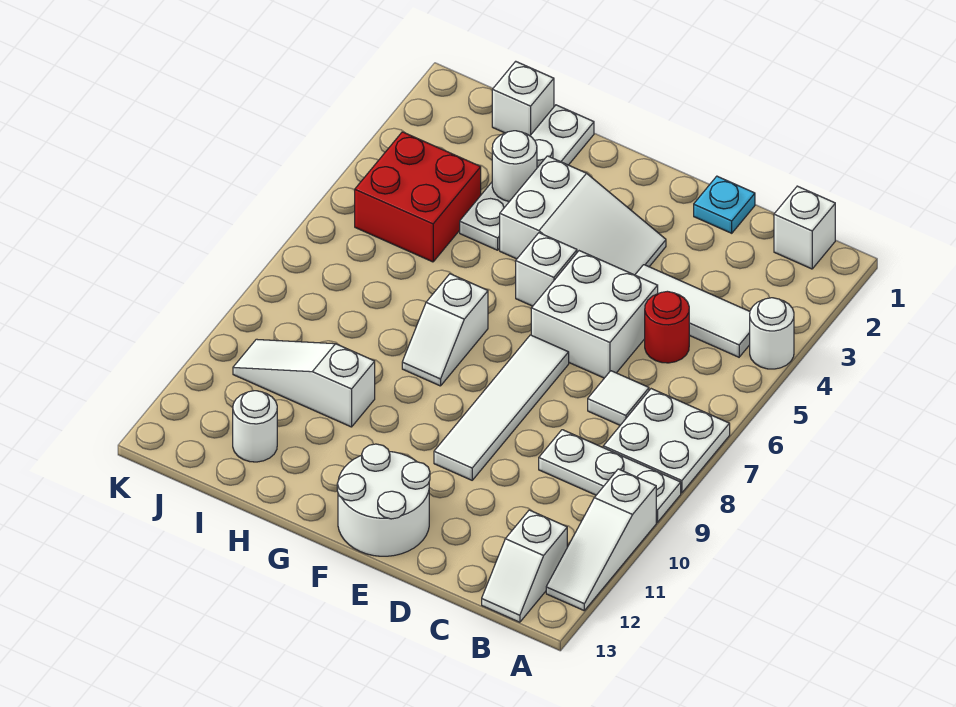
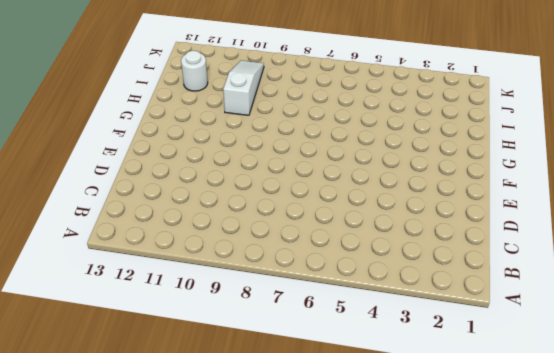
none -> white 1x1 round brick [750,298,794,369]
none -> white 2x2 plate [603,389,730,493]
none -> white 1x3 plate [539,430,681,522]

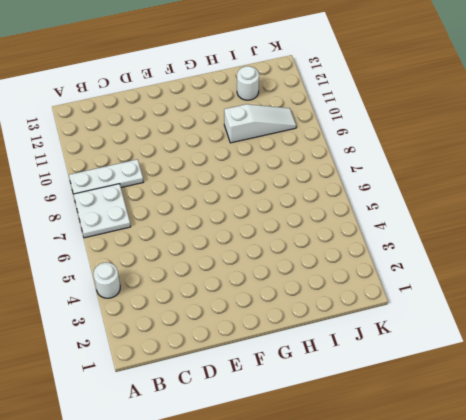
none -> white 1x3 slope [546,469,656,610]
none -> white 1x1 brick [774,186,835,269]
none -> white 1x3 tile [635,265,750,357]

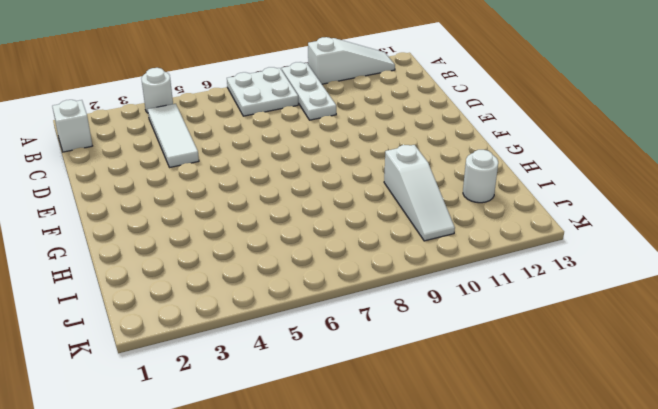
none -> white 1x2 slope [482,510,567,622]
none -> red 1x1 round brick [645,291,689,363]
none -> white 1x1 tile [588,371,649,425]

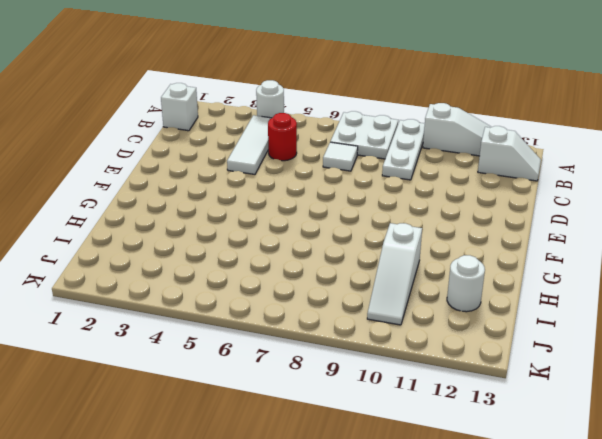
none -> cyan 1x1 plate [694,176,755,233]
none -> white 2x2 brick [531,251,658,378]
none -> white 2x3 slope [500,156,666,275]

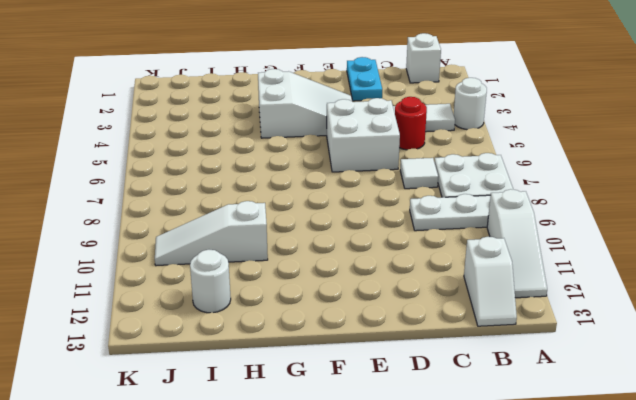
cyan 1x2 plate [347,57,382,101] -> cyan 1x1 plate [694,176,755,233]
none -> white 1x4 tile [434,335,569,480]
none -> white 2x2 round brick [337,444,430,556]
none -> white 1x1 brick [516,233,577,306]

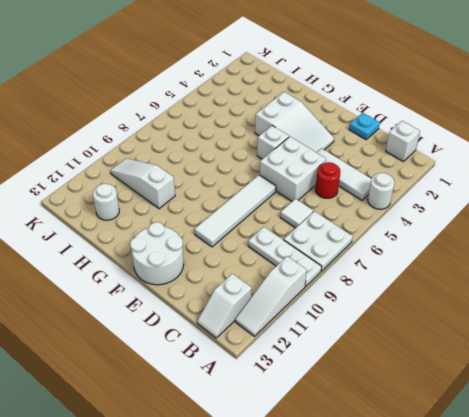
none -> white 1x2 slope [402,274,488,386]
none -> white 1x4 plate [460,105,594,250]
none -> white 1x1 brick [492,61,554,136]

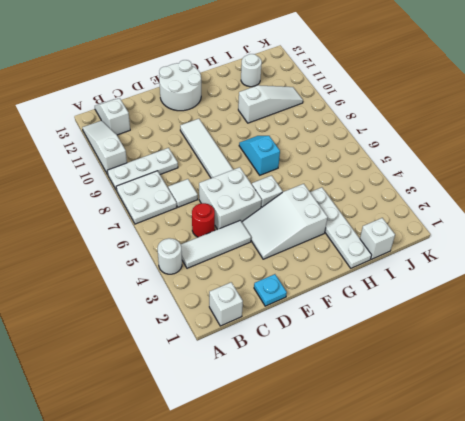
cyan 1x2 slope [239,136,280,175] -> white 1x2 slope [402,274,488,386]
none -> red 2x2 brick [355,132,481,262]
none -> white 1x1 round brick [492,131,537,202]

